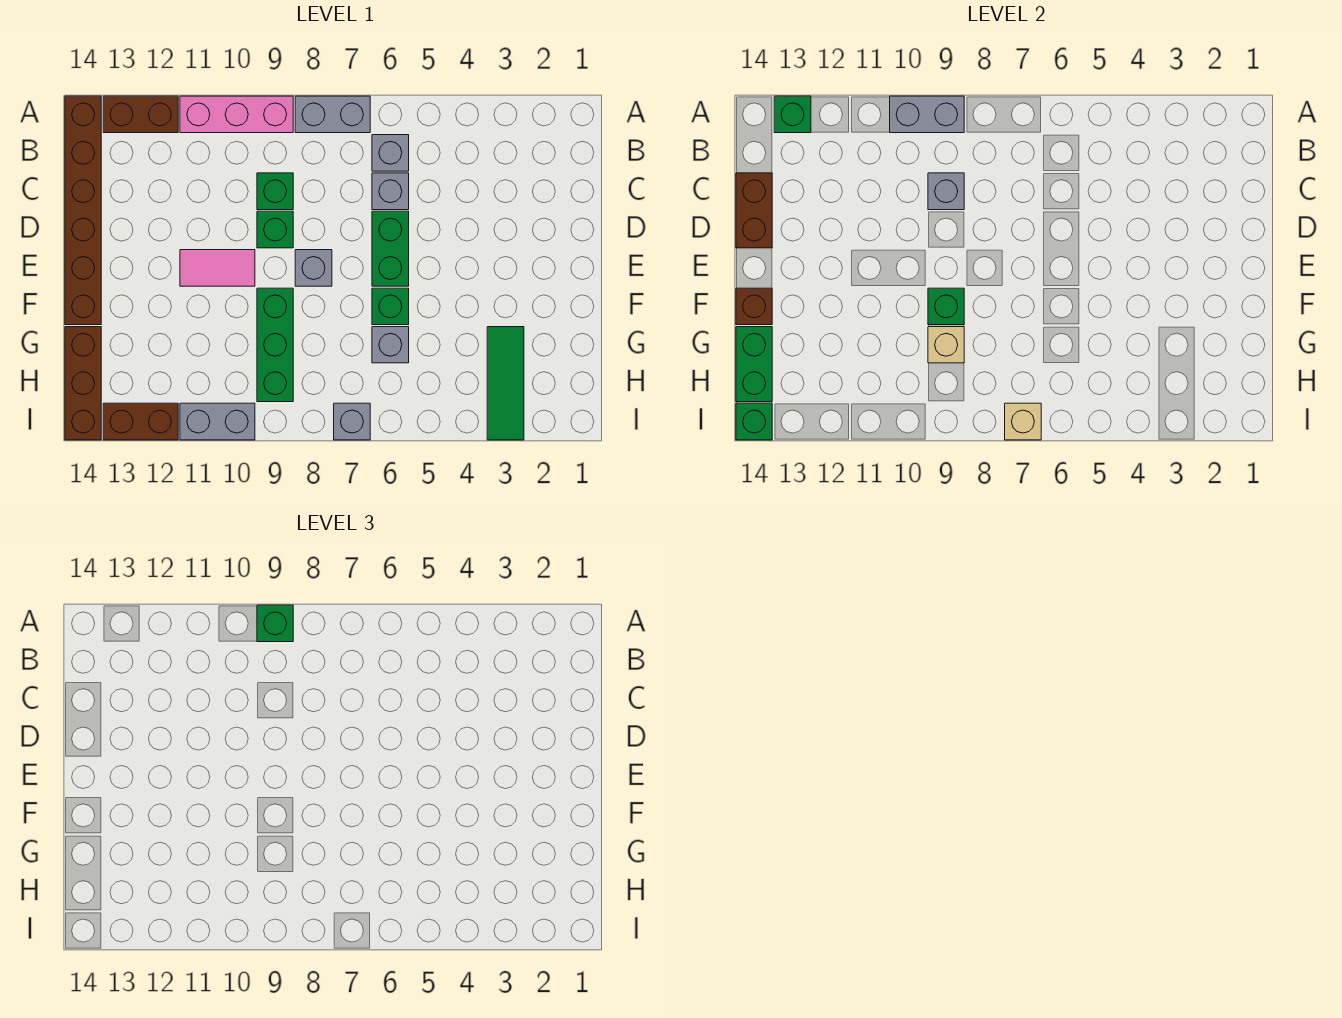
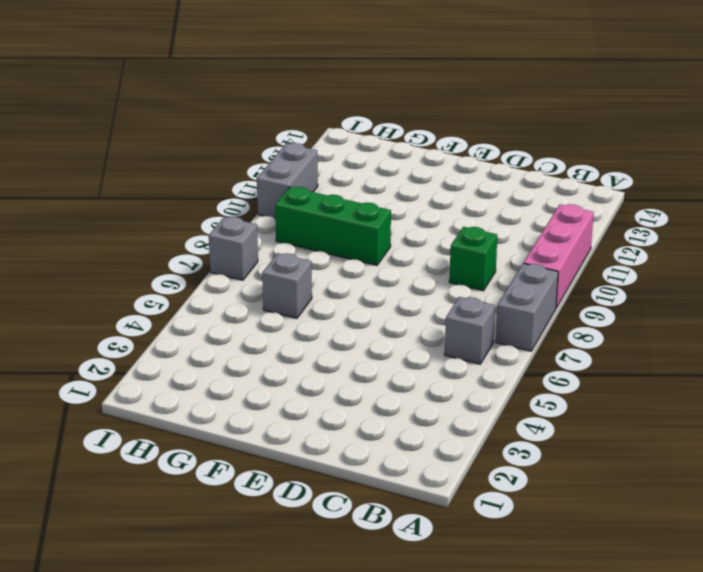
none -> brown 1x2 brick [103,96,178,133]
none -> brown 1x6 brick [65,96,101,325]
none -> grey 1x1 brick [372,173,409,210]
none -> green 1x2 brick [372,211,409,286]

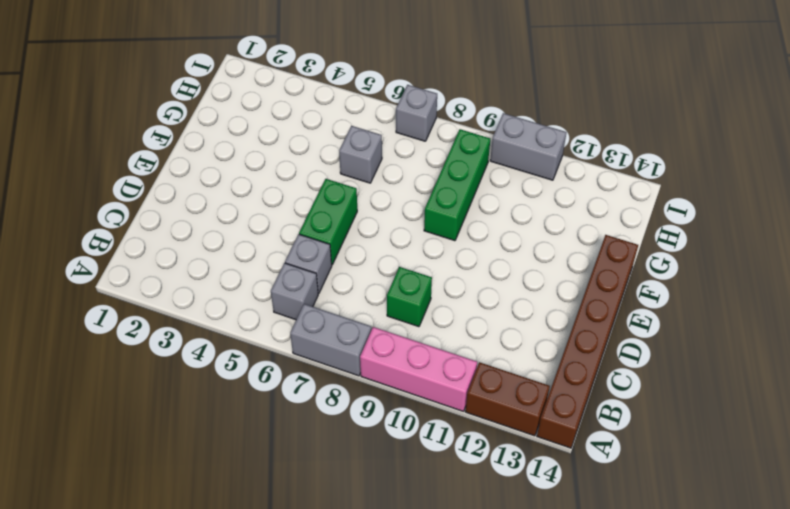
none -> green 1x1 brick [257,211,293,248]
none -> grey 1x1 brick [295,250,332,286]
none -> pink 1x2 tile [180,250,255,286]
none -> green 1x1 brick [372,288,409,325]

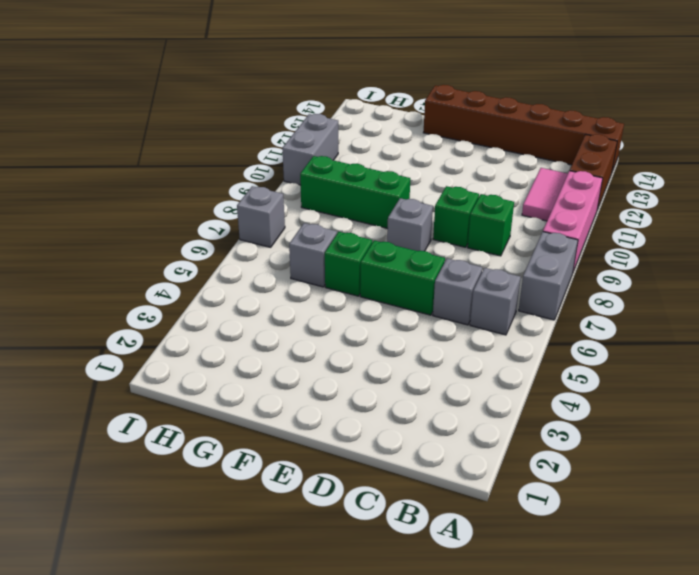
pink 1x2 tile [522,168,568,221] -> pink 1x2 tile moved to [180,250,255,286]
none -> green 1x3 tile [487,327,524,440]
none -> brown 1x3 brick [65,327,101,440]
none -> brown 1x2 brick [103,403,178,440]
none -> grey 1x2 brick [890,96,964,133]

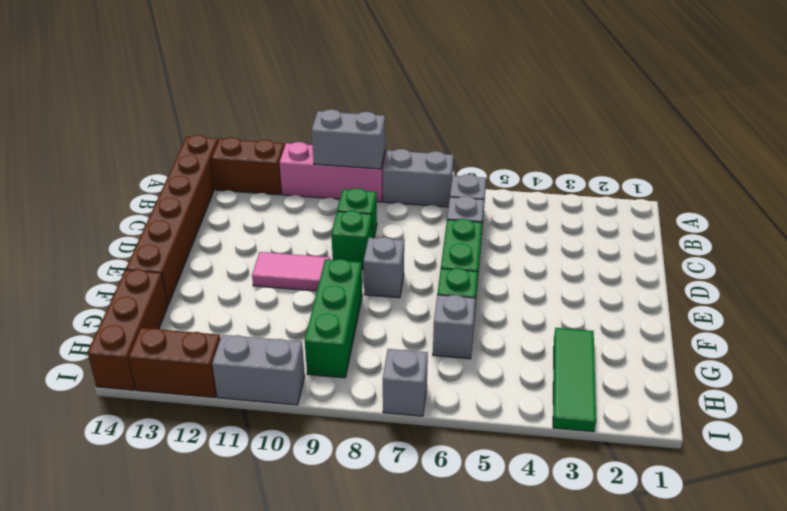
none -> green 1x1 brick [774,96,811,133]
none -> grey 1x1 brick [928,173,964,210]
none -> brown 1x2 brick [736,173,772,248]
none -> green 1x1 brick [928,288,964,325]

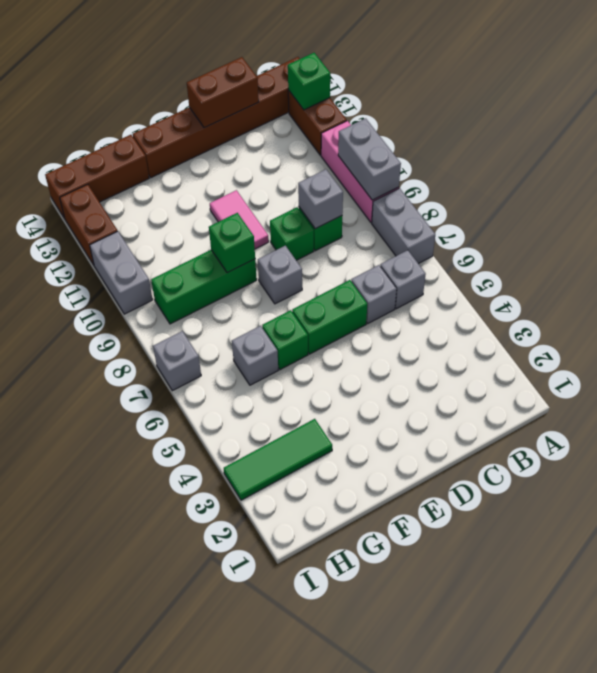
none -> brown 1x1 brick [736,288,772,325]
none -> tan 1x1 brick [928,327,964,363]
none -> green 1x2 brick [736,327,772,402]
none -> tan 1x1 brick [1005,403,1041,440]

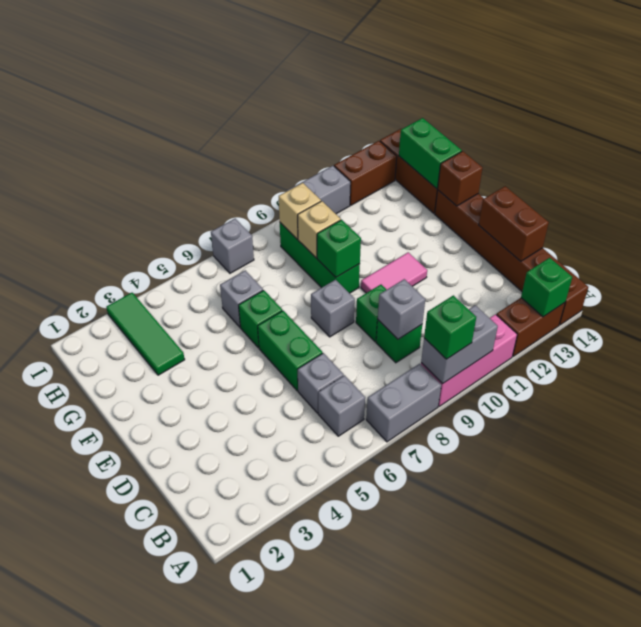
tan 1x1 brick [279,183,321,239] -> tan 1x1 brick moved to [1005,403,1041,440]
none -> green 1x1 brick [736,403,772,440]

